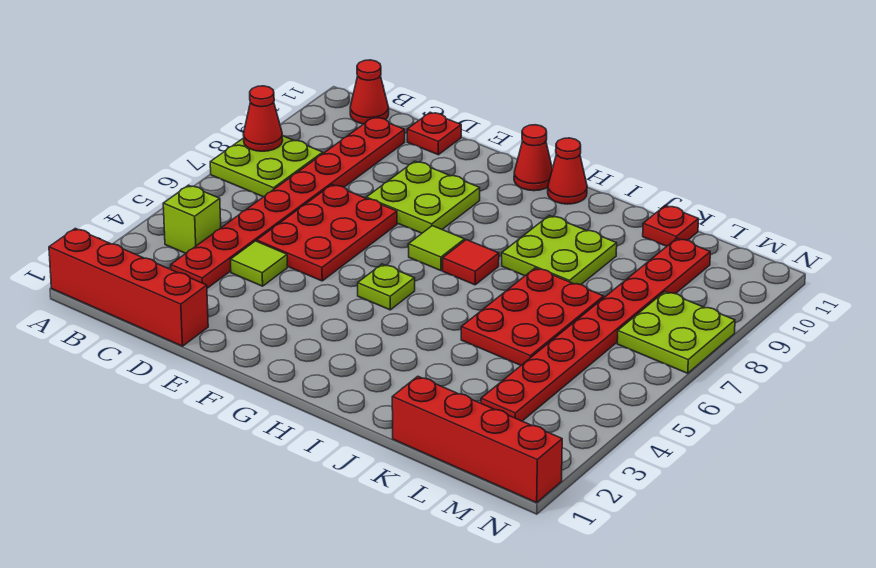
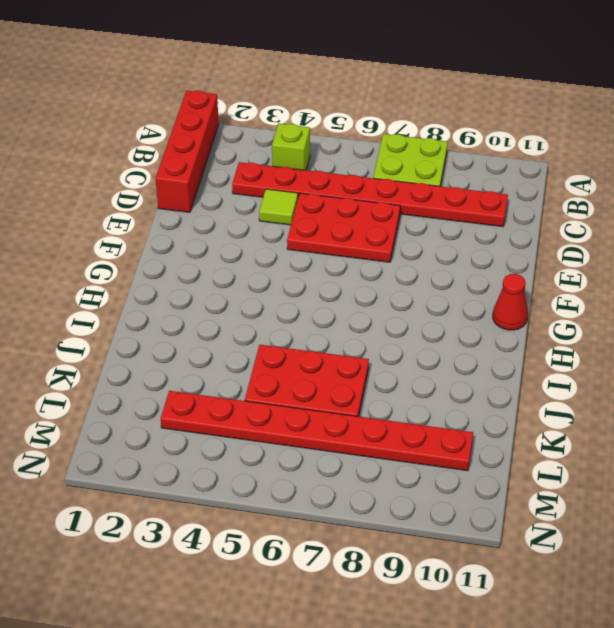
none -> red 1x1 cone [350,60,389,124]
none -> red 1x1 plate [407,112,461,155]
none -> lime 2x2 plate [366,161,480,233]

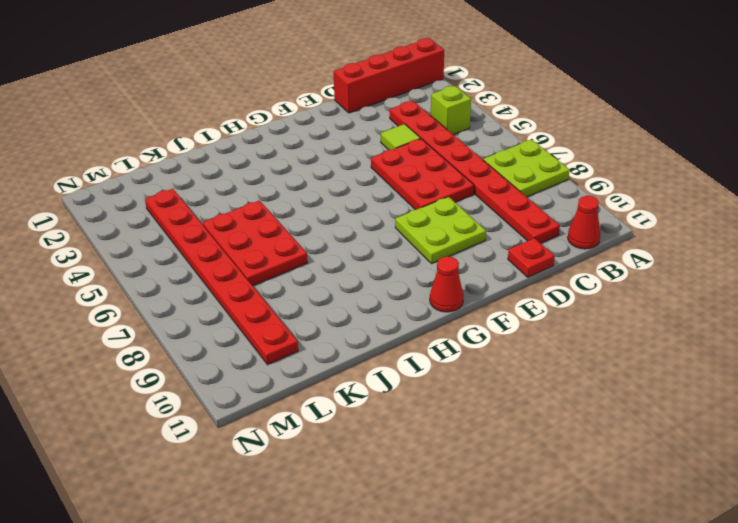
none -> lime 1x1 plate [358,264,415,310]
none -> lime 1x1 tile [408,226,465,271]
none -> red 1x1 tile [443,240,499,285]

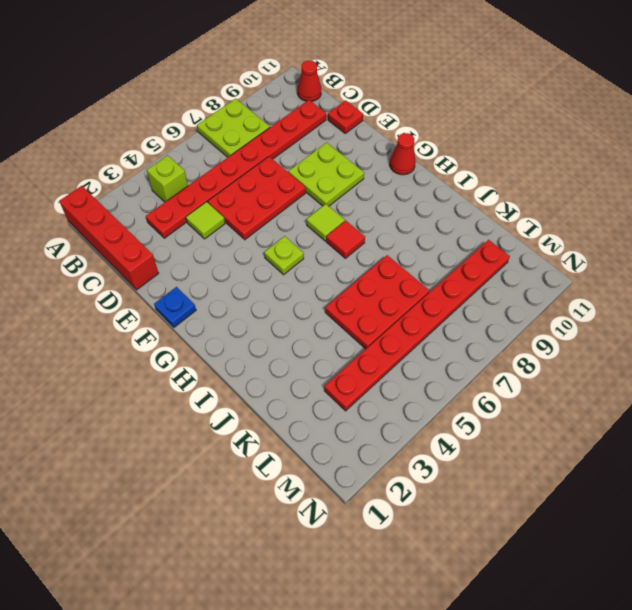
blue 1x1 plate [154,287,196,327] -> none
none -> red 1x1 cone [548,138,587,204]
none -> lime 2x2 plate [502,216,617,285]
none -> red 1x4 brick [392,376,562,503]

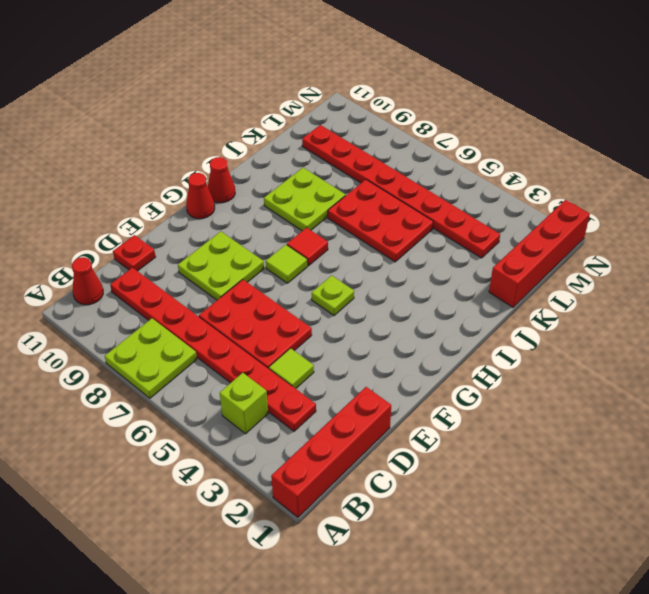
none -> red 1x1 plate [643,206,698,246]
none -> lime 2x2 plate [617,292,735,373]
none -> red 1x1 cone [243,86,283,151]

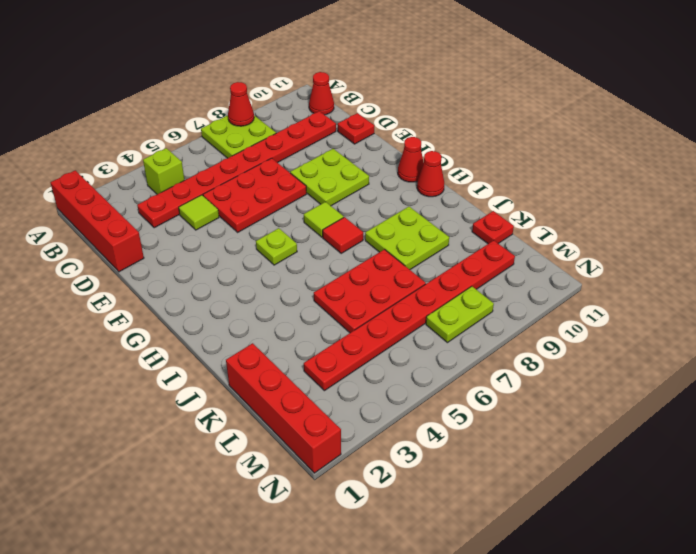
lime 1x2 plate [426,286,494,343] -> lime 2x2 plate [617,292,735,373]

